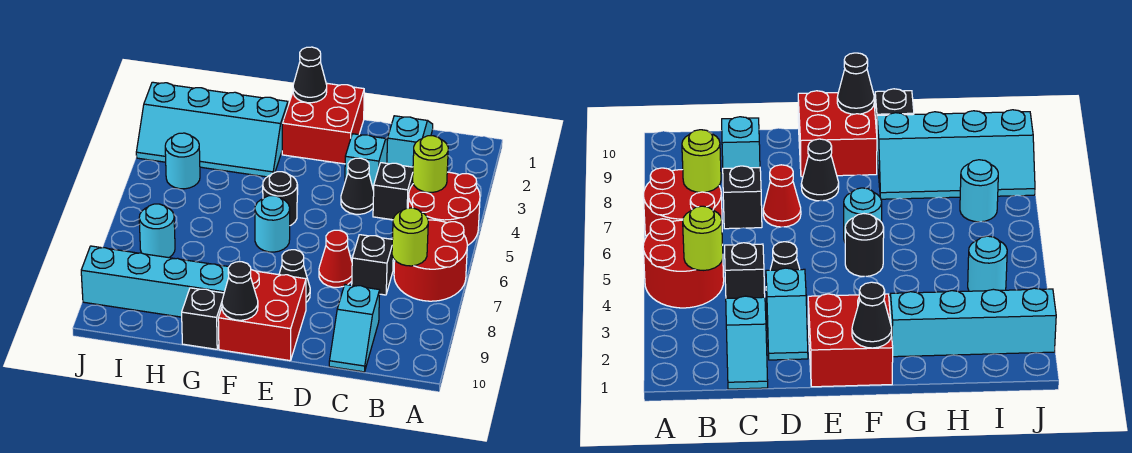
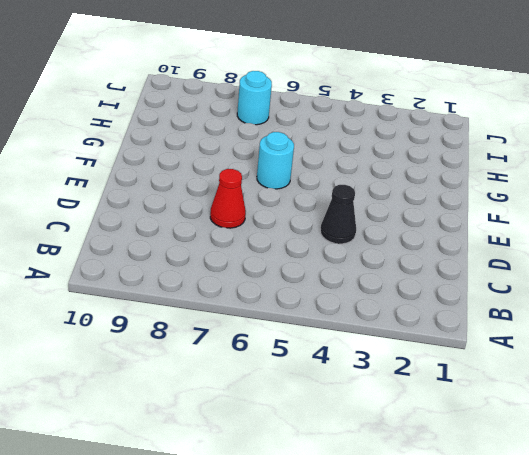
none -> red 2x2 round brick [408,172,480,246]
none -> red 2x2 round brick [394,220,467,301]
none -> cyan 1x2 slope [387,116,433,167]

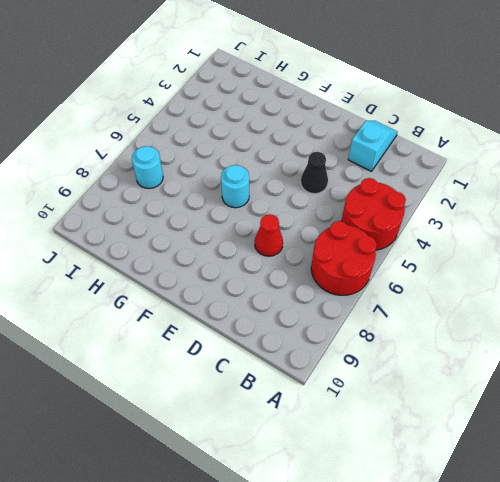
none -> black 1x1 brick [373,163,413,220]
none -> black 1x1 brick [352,235,393,295]
none -> cyan 1x2 slope [329,285,380,372]

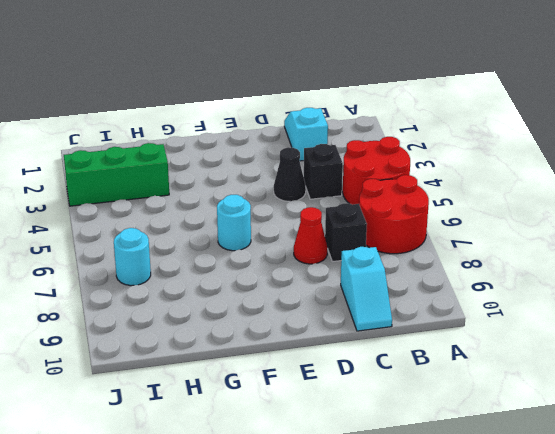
green 1x3 brick [64,143,169,206] -> cyan 2x4 slope [136,82,288,177]
none -> cyan 1x2 slope [345,134,387,191]
none -> red 2x2 brick [282,83,364,164]
none -> black 1x1 cone [279,250,310,302]

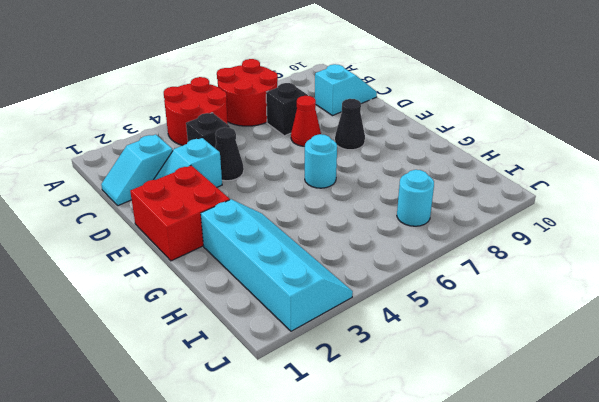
none -> red 2x2 brick [218,270,306,361]
none -> black 1x1 round brick [263,172,297,225]
none -> cyan 2x4 slope [81,246,229,317]

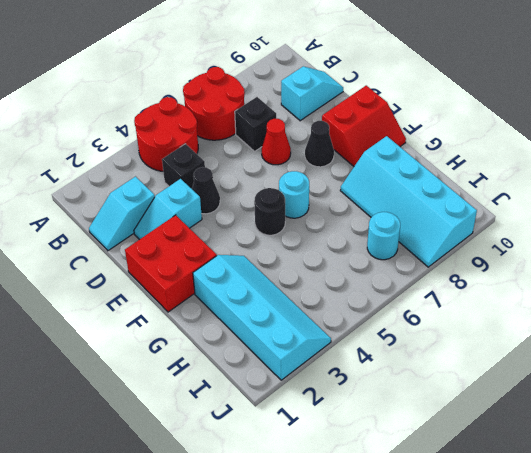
red 2x2 slope [322,86,406,166] -> red 2x2 brick [218,270,306,361]
none -> black 1x1 brick [182,288,224,349]
none -> cyan 1x1 round brick [165,133,200,189]
none -> lime 1x1 round brick [413,136,448,192]

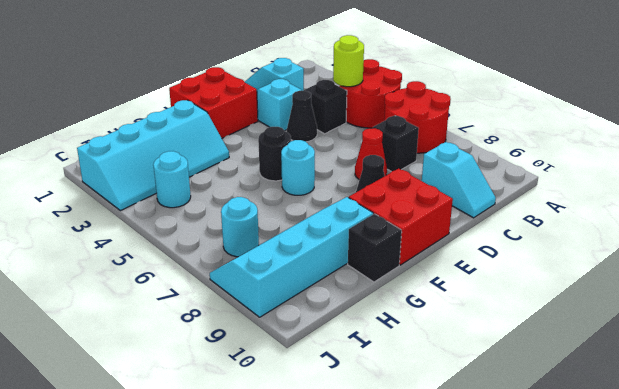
none -> lime 1x1 round brick [392,208,428,266]
none -> black 1x1 cone [293,47,327,103]
none -> black 1x1 cone [222,262,258,320]

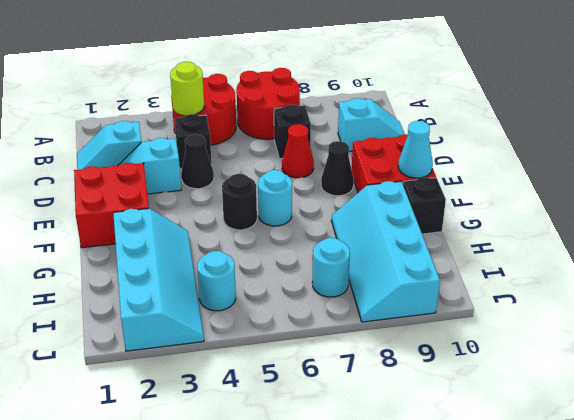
cyan 1x1 cone [398,121,433,178] -> black 1x1 cone [222,262,258,320]
none -> lime 1x1 round brick [392,208,428,266]
none -> black 1x1 cone [293,47,327,103]

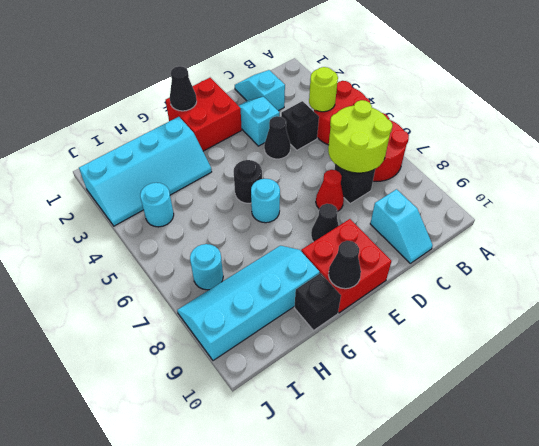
lime 2x2 round brick [328,100,392,173] -> lime 1x1 round brick [392,208,428,266]

